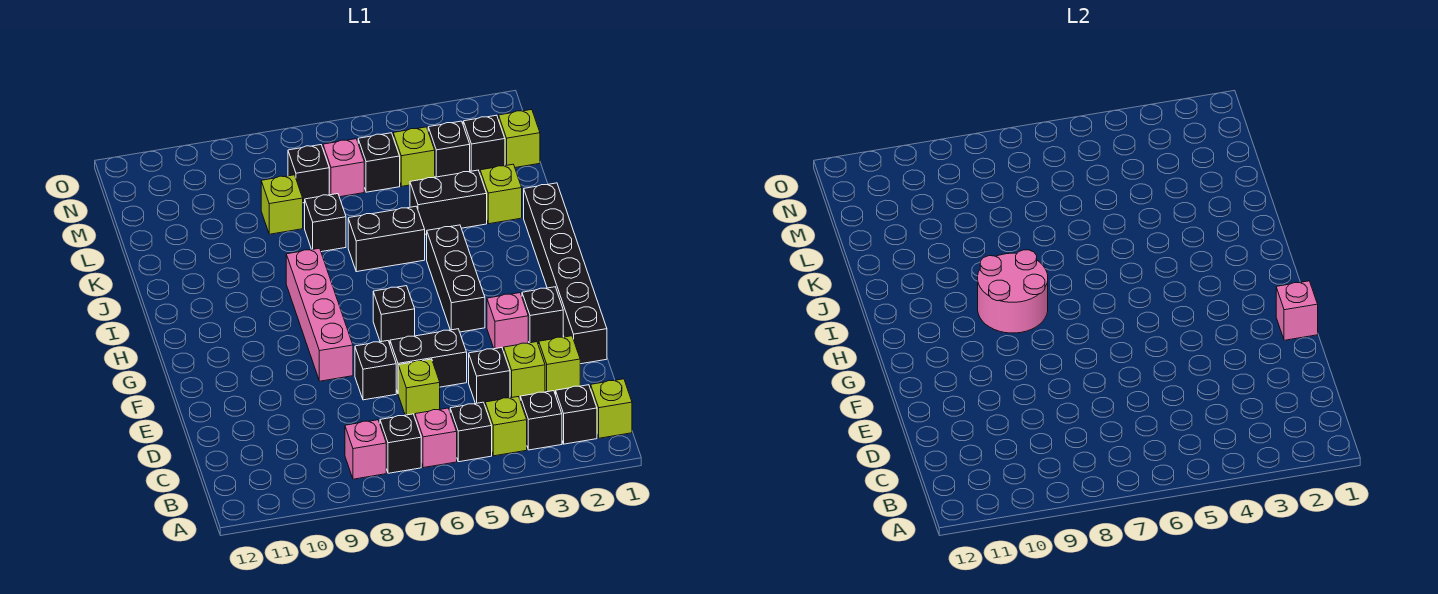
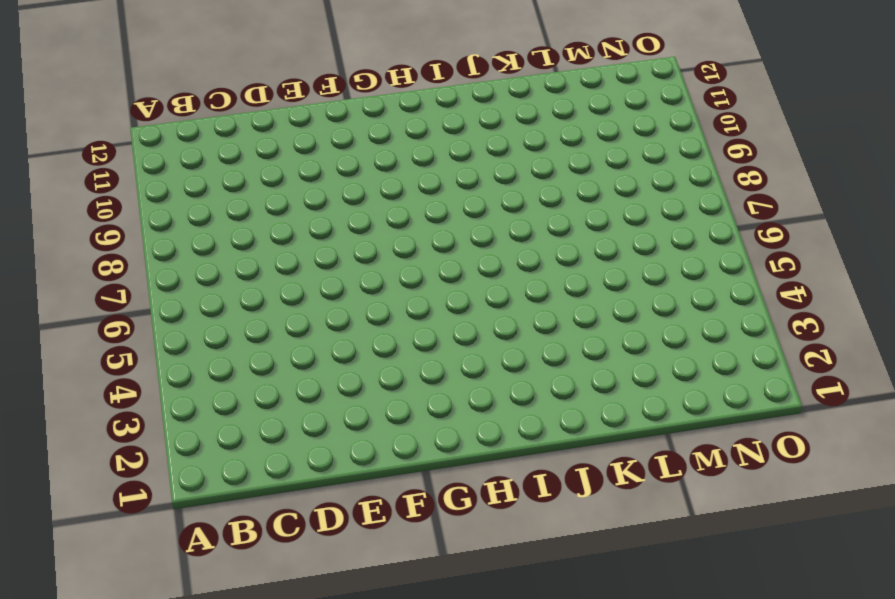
none -> lime 1x1 brick [591,379,632,438]
none -> black 1x1 brick [556,385,597,444]
none -> black 1x1 brick [520,391,562,450]
none -> lime 1x1 brick [485,397,527,456]

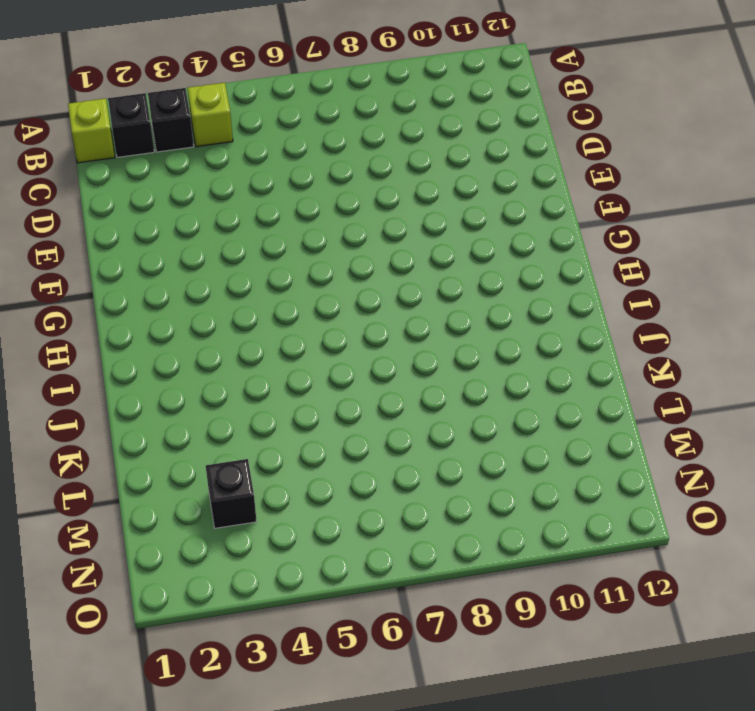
none -> black 1x1 brick [450,402,492,462]
none -> pink 1x1 brick [415,408,457,468]
none -> black 1x1 brick [380,414,421,473]
none -> pink 1x1 brick [345,420,386,479]

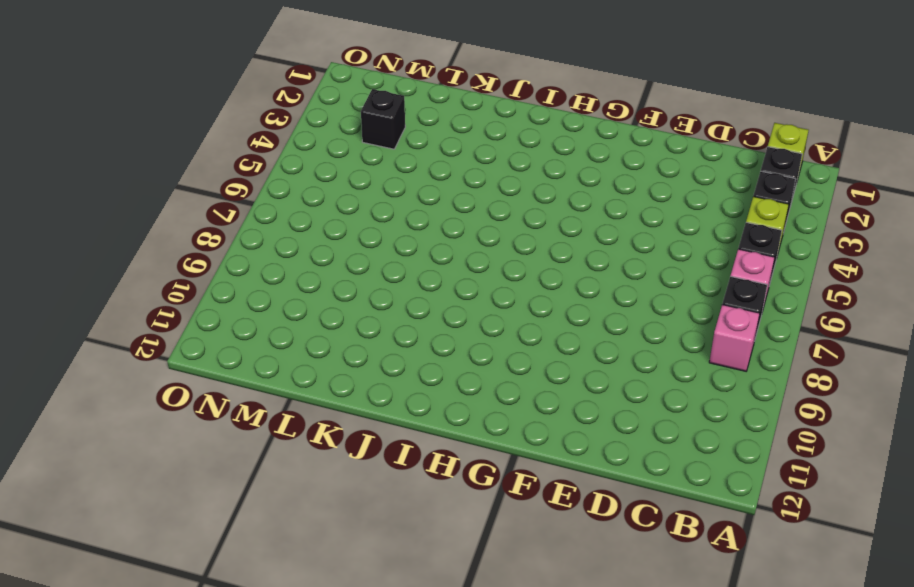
none -> lime 1x1 brick [539,336,580,394]
none -> lime 1x1 brick [504,342,545,399]
none -> black 1x1 brick [469,348,510,405]
none -> lime 1x1 brick [398,359,440,417]

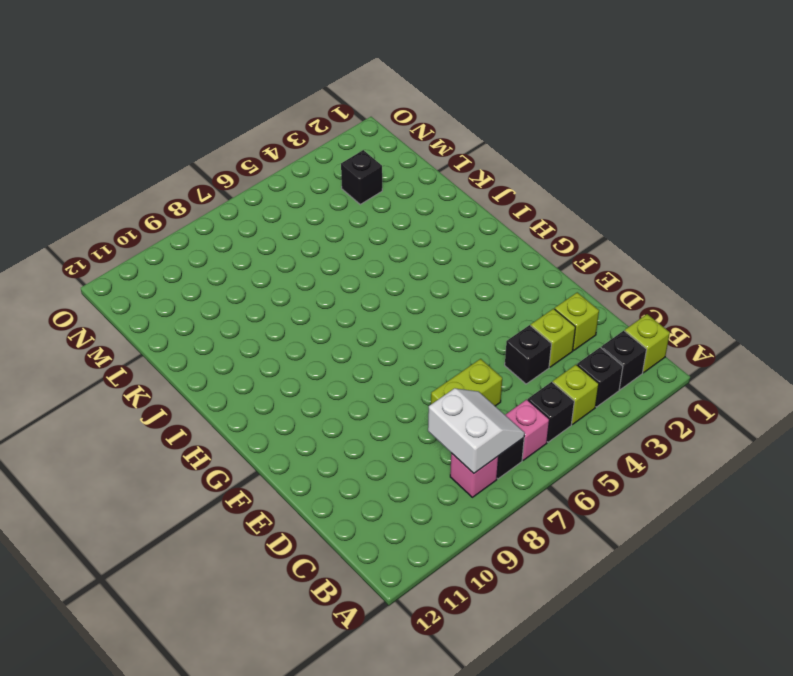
white 2x2 slope [428,388,525,473] -> none
lime 1x2 brick [431,359,502,406] -> lime 1x1 brick [398,359,440,417]
none -> black 1x6 brick [524,183,607,364]
none -> black 1x2 brick [390,329,467,393]
none -> black 1x1 brick [355,341,396,400]
none -> black 1x1 brick [522,287,563,345]

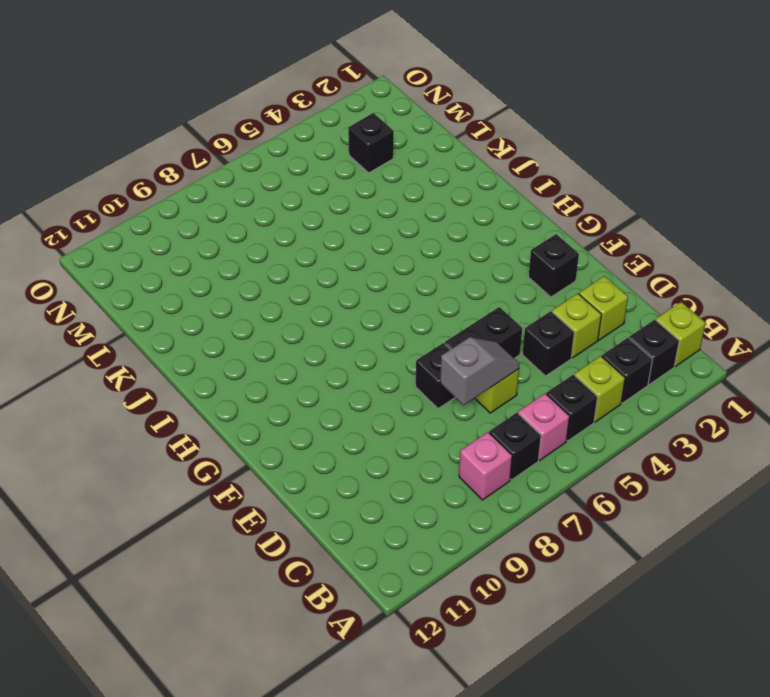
grey 1x2 slope [440,337,520,405] -> none
none -> black 1x6 brick [524,183,607,364]
none -> pink 1x1 brick [487,293,528,351]
none -> pink 1x4 brick [286,248,353,381]
none -> black 1x3 brick [427,225,485,332]

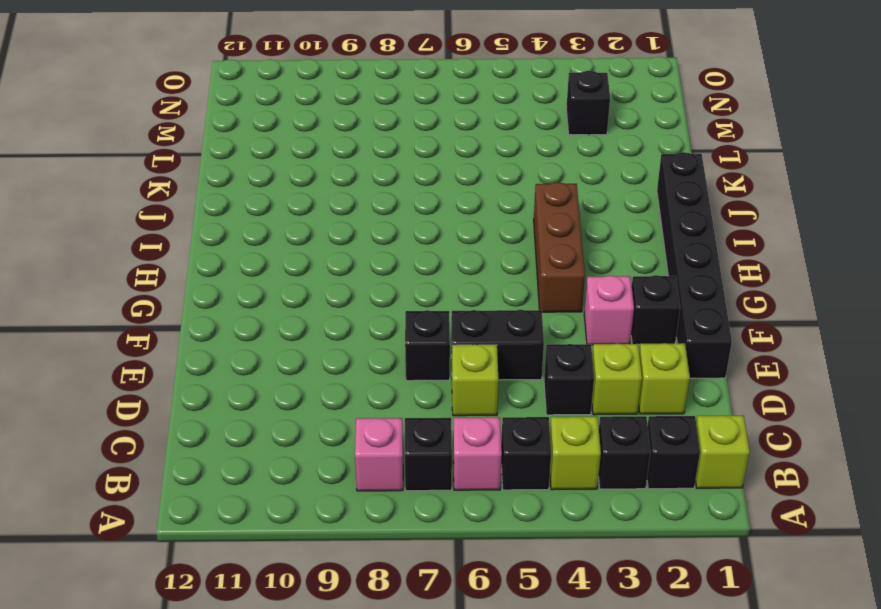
brown 1x3 brick [534,182,585,312] -> black 1x3 brick [427,225,485,332]
none -> pink 1x4 brick [286,248,353,381]
none -> black 1x1 brick [373,286,415,344]
none -> black 1x2 brick [348,206,425,272]
none -> lime 1x1 brick [480,164,522,224]

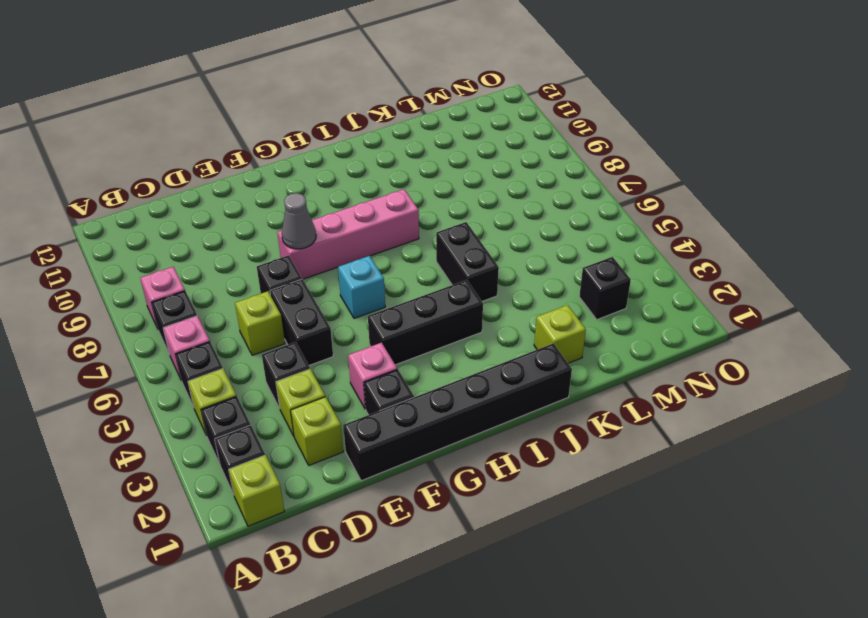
grey 1x1 cone [282,193,316,249] -> none
cyan 1x1 brick [338,256,385,318] -> black 1x1 brick [373,286,415,344]
none -> black 1x2 brick [410,170,487,234]
none -> black 1x1 brick [305,194,346,252]
none -> lime 1x1 brick [261,175,303,234]
none -> lime 1x1 brick [499,110,540,168]

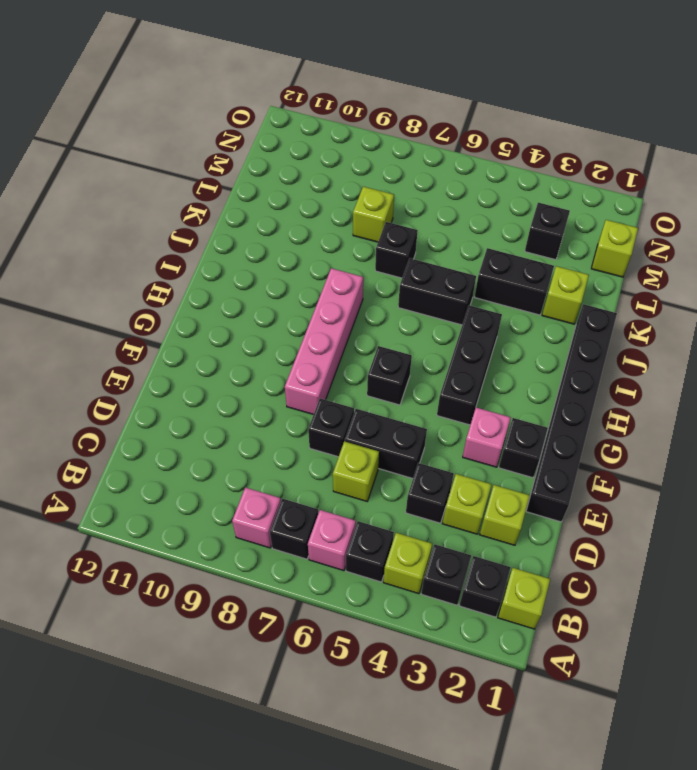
none -> black 1x1 brick [463,115,505,173]
none -> lime 1x1 brick [393,127,435,186]
none -> black 1x1 brick [358,133,400,192]
none -> pink 1x1 brick [323,139,364,197]

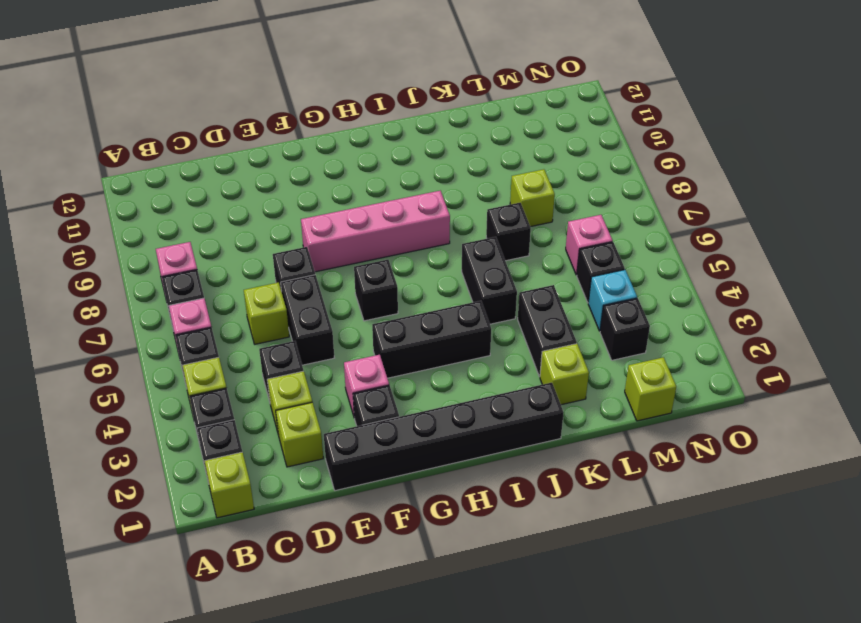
cyan 1x1 brick [588,270,637,331] -> lime 1x1 brick [393,127,435,186]
none -> black 1x1 brick [463,115,505,173]
none -> black 1x1 brick [288,145,329,203]
none -> pink 1x1 brick [1276,281,1318,340]
none -> pink 2x2 round brick [978,250,1048,333]

